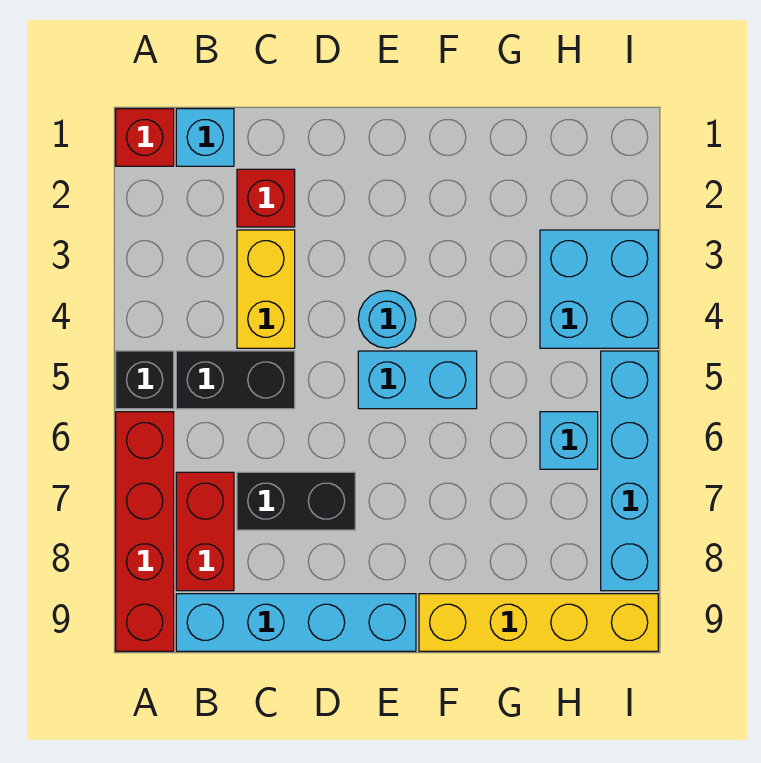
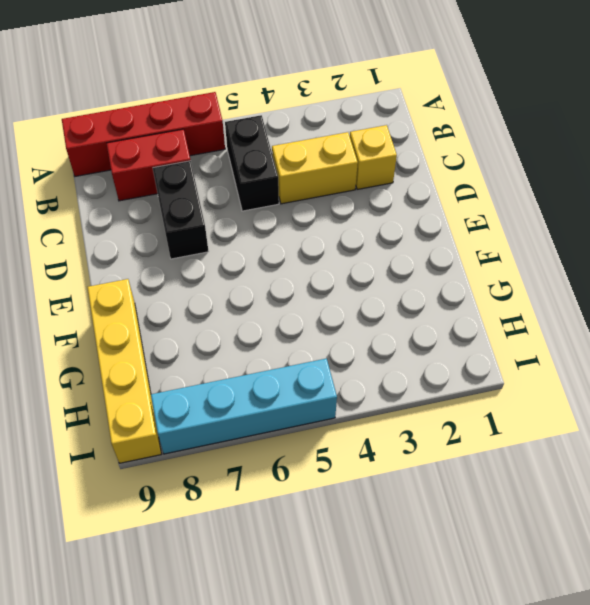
yellow 1x1 brick [350,125,397,190] -> red 1x1 brick [237,169,295,227]
none -> red 1x1 brick [116,109,174,166]
none -> black 1x1 brick [116,351,174,409]
none -> cyan 1x1 brick [176,109,234,166]

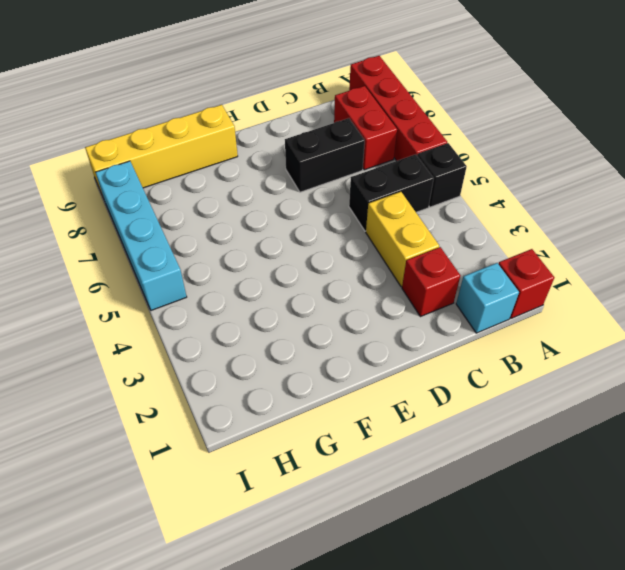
none -> cyan 1x4 brick [176,594,416,651]
none -> cyan 1x1 round brick [358,291,416,348]
none -> cyan 1x2 brick [358,351,477,409]

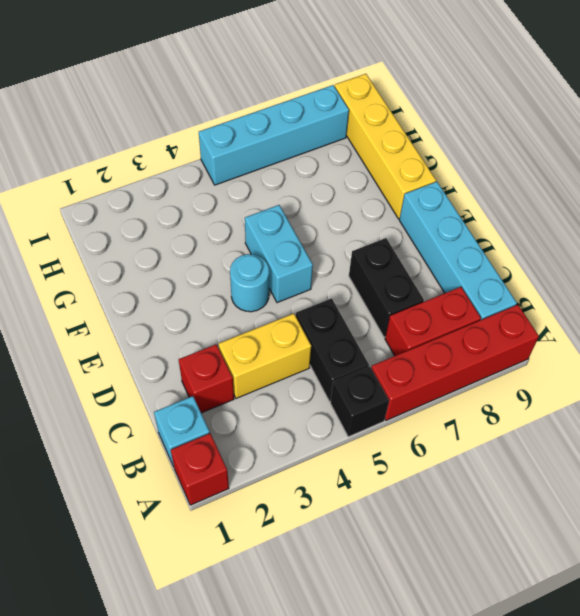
none -> cyan 2x2 brick [540,230,658,348]
none -> cyan 1x1 brick [540,412,598,469]

